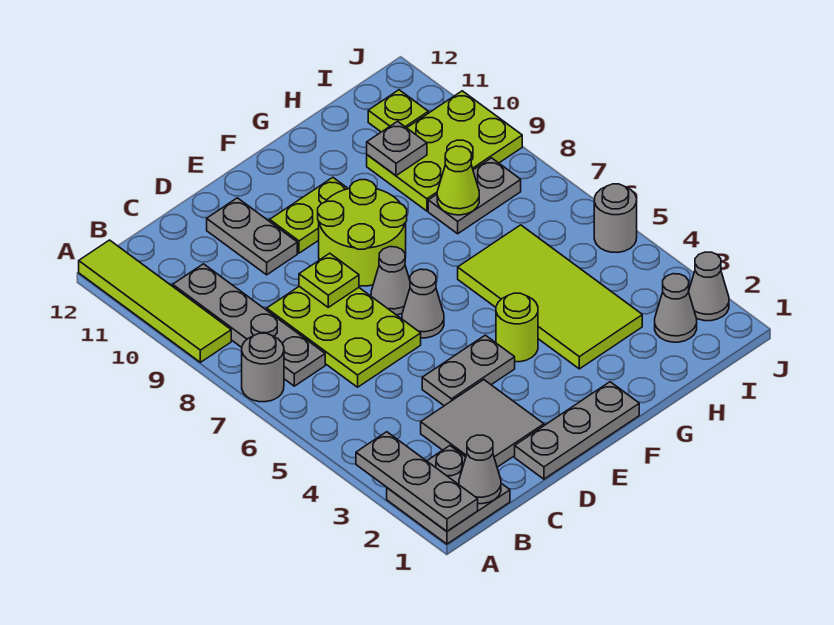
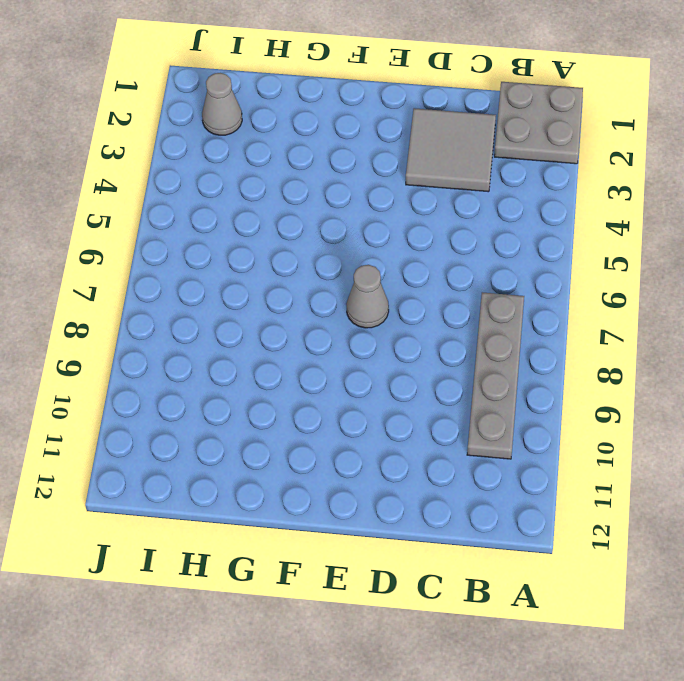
none -> grey 1x1 round brick [242,333,284,402]
none -> lime 1x4 tile [79,240,231,362]
none -> lime 2x3 plate [267,287,421,387]

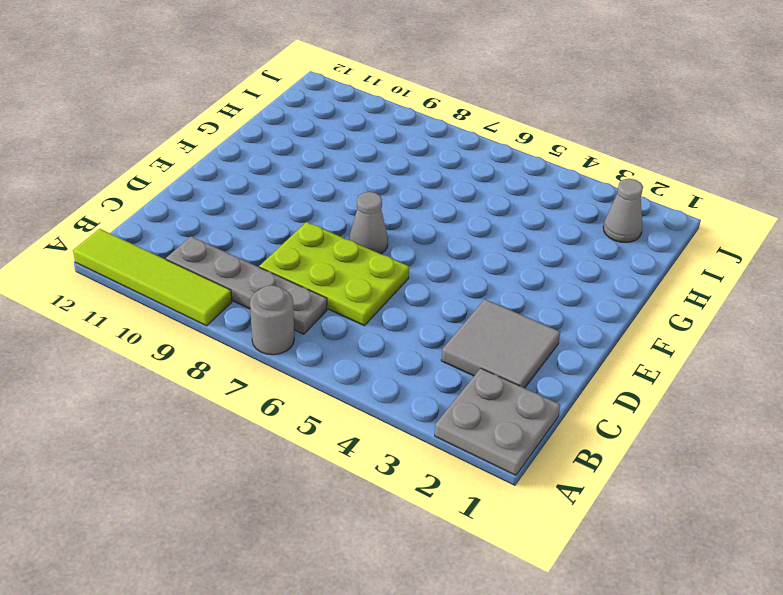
none -> grey 1x3 plate [515,382,639,479]
none -> grey 1x2 plate [422,335,515,406]
none -> grey 1x2 plate [207,198,297,275]

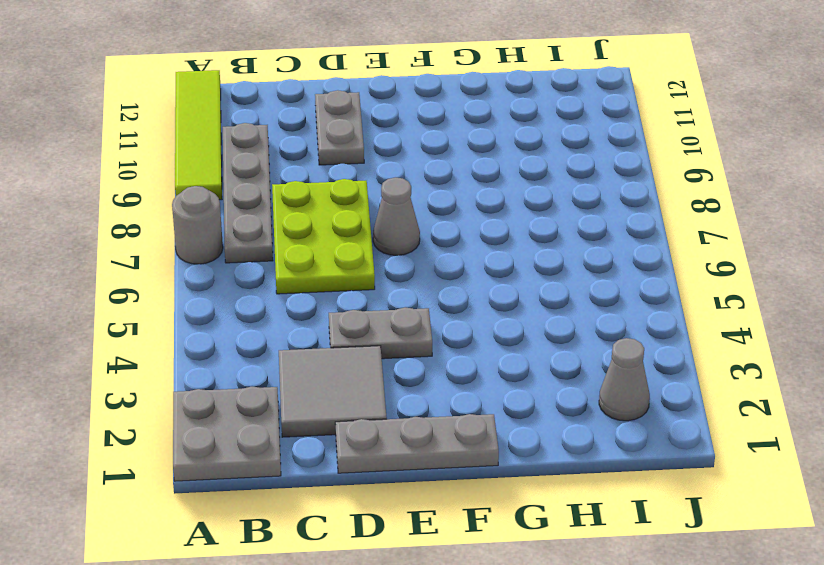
none -> grey 1x1 cone [402,269,444,338]
none -> lime 2x2 round brick [318,180,407,286]
none -> lime 1x2 plate [270,177,348,253]

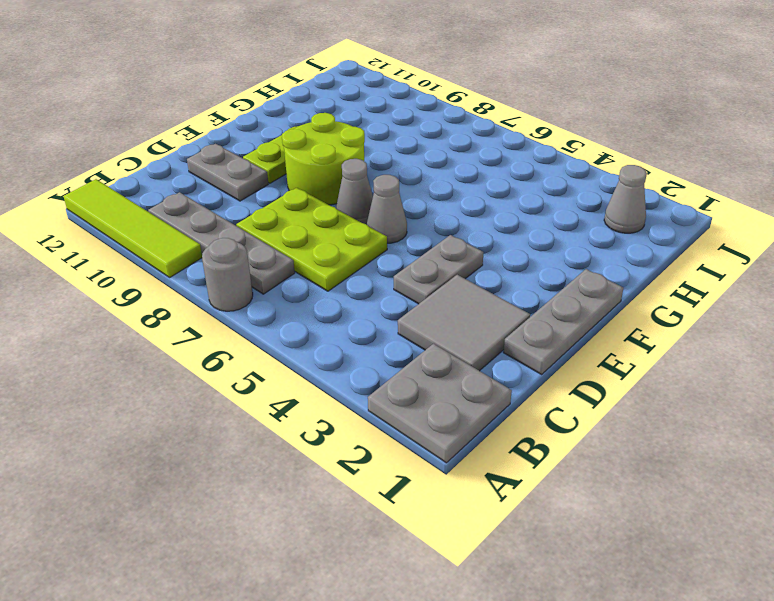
none -> lime 1x1 round brick [496,293,538,362]
none -> lime 2x4 tile [458,225,642,369]
none -> grey 1x2 plate [428,158,521,234]

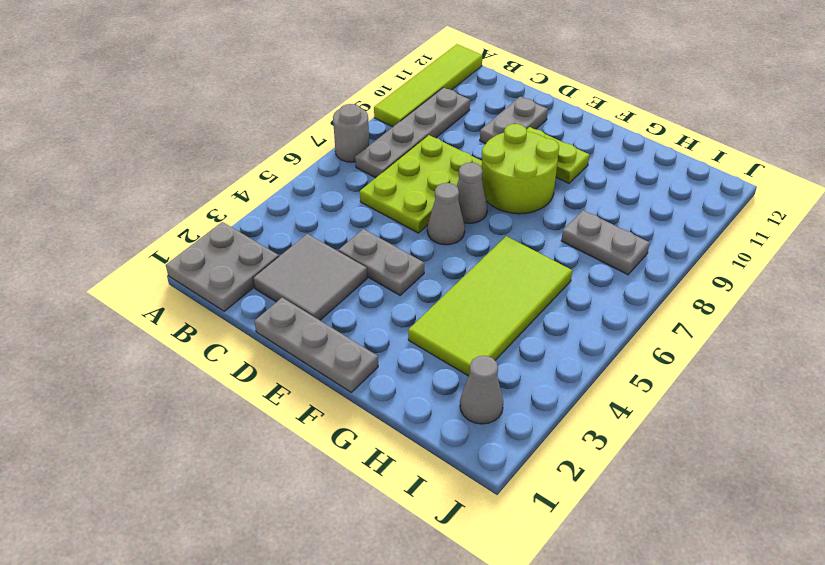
none -> lime 1x1 round brick [496,293,538,362]
none -> lime 2x3 plate [367,91,522,211]
none -> lime 1x1 plate [368,90,428,132]

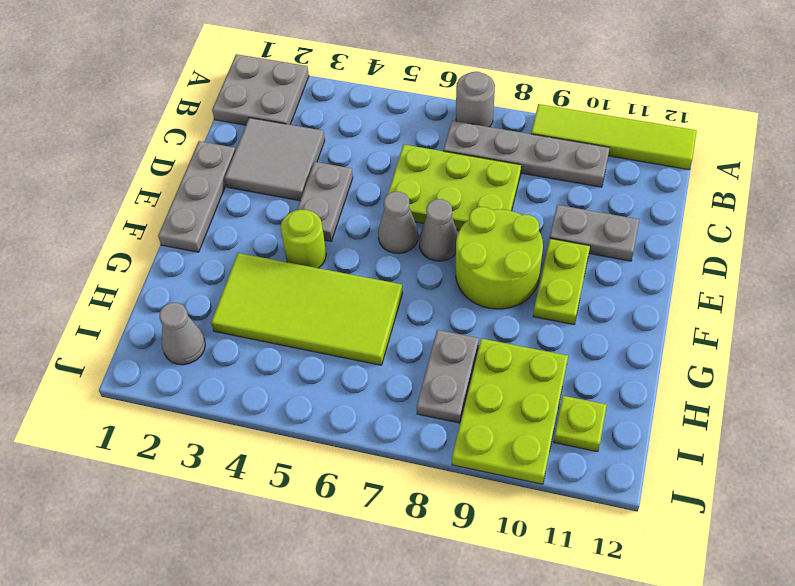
none -> grey 1x1 cone [688,252,729,321]
none -> grey 1x1 round brick [594,184,637,252]
none -> grey 1x3 plate [356,432,478,531]

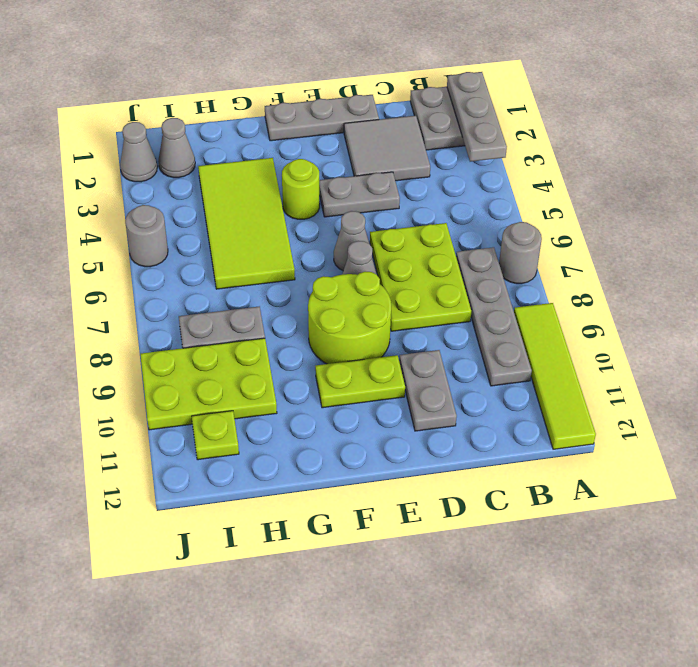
none -> grey 1x1 cone [459,435,501,504]
none -> lime 1x1 plate [299,253,359,307]
none -> lime 1x1 cone [437,146,479,215]

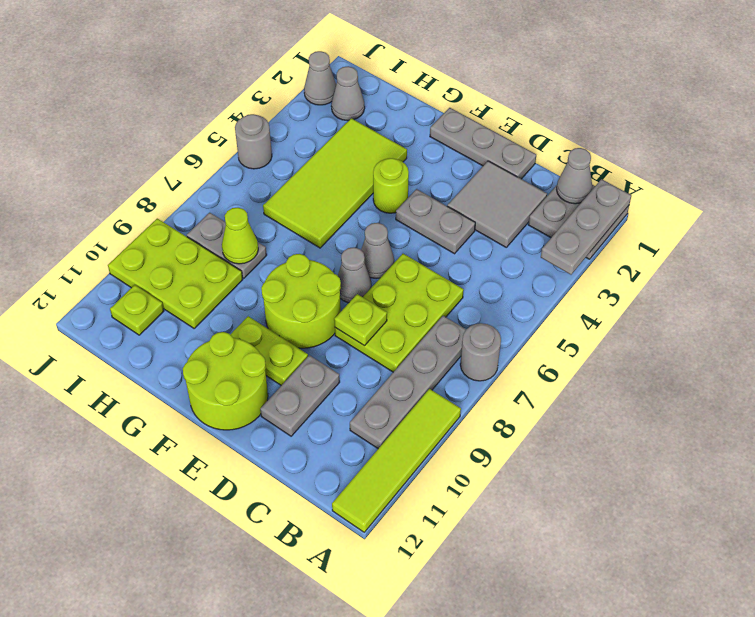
lime 2x2 round brick [183,332,268,430] -> none
none -> grey 1x1 plate [367,121,427,176]

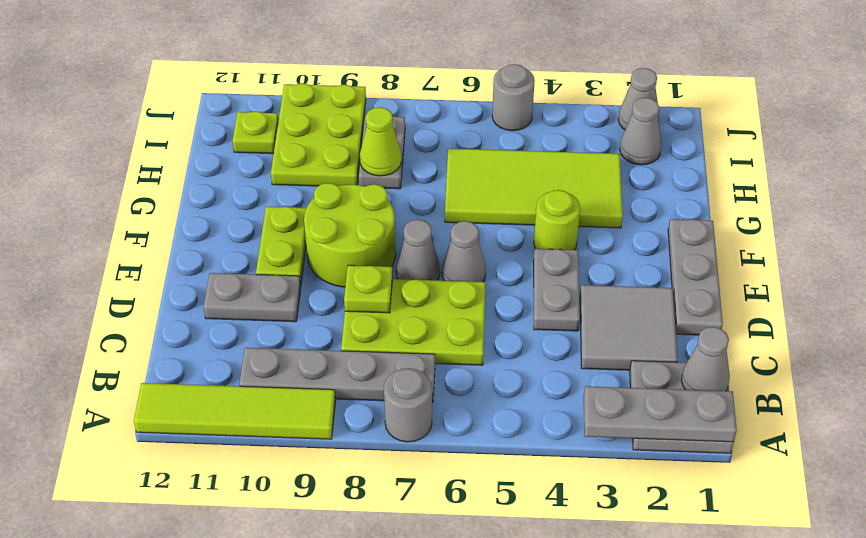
none -> grey 1x1 plate [367,121,427,176]

